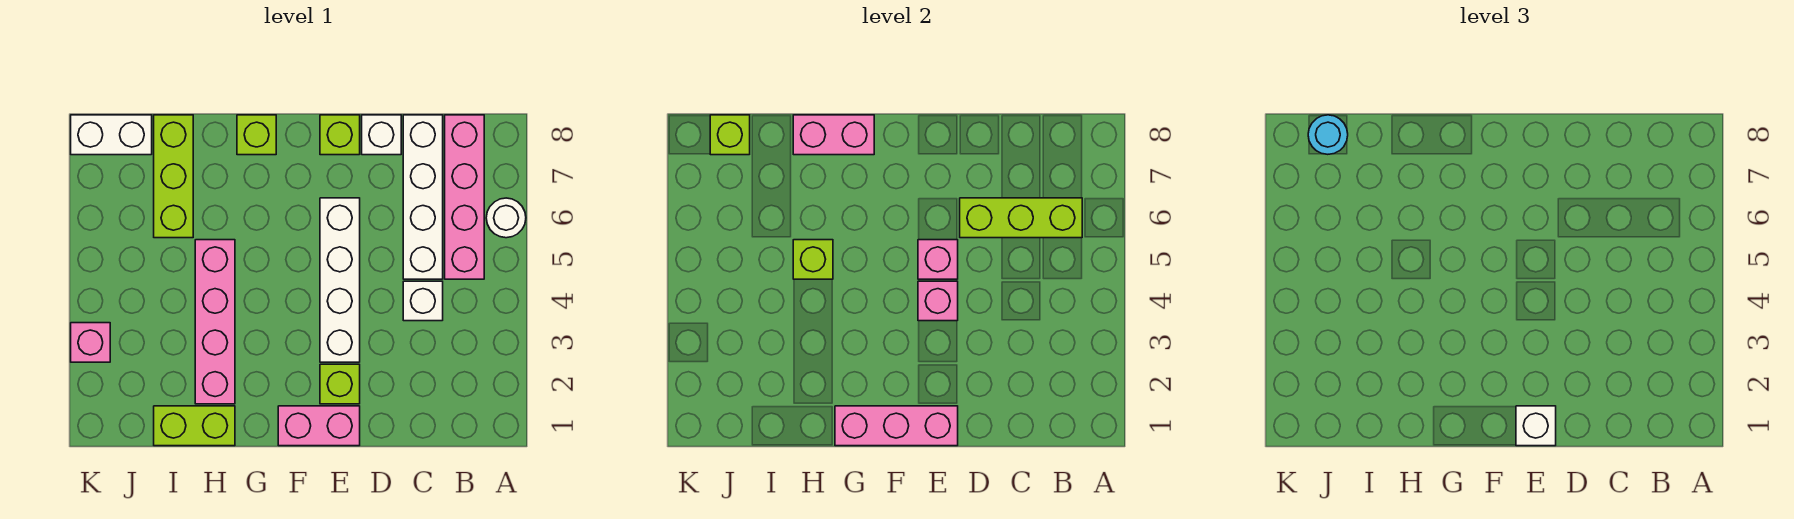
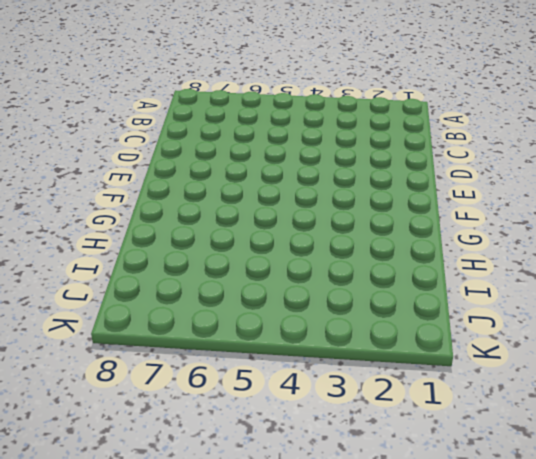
none -> white 1x1 round brick [486,198,526,238]
none -> pink 1x4 brick [445,115,484,279]
none -> white 1x1 brick [403,281,443,321]

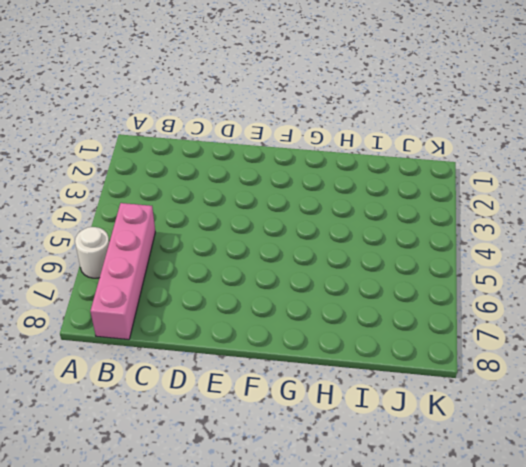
none -> white 1x1 brick [403,281,443,321]
none -> white 1x4 brick [403,115,443,279]
none -> white 1x1 brick [362,115,401,155]

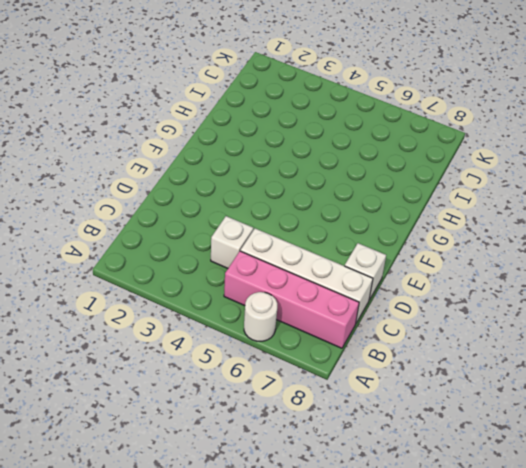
none -> pink 1x2 brick [278,406,360,446]
none -> lime 1x1 brick [320,364,360,404]
none -> white 1x4 brick [320,198,360,362]

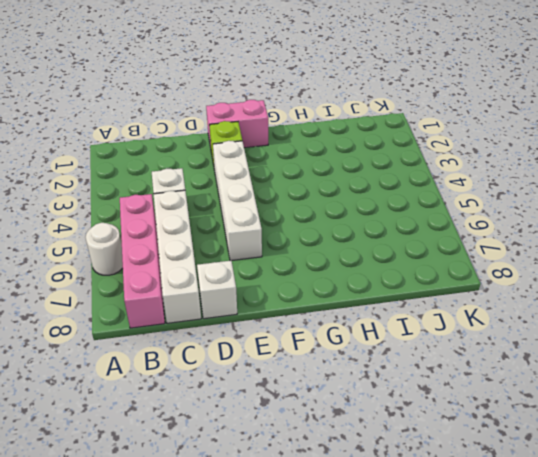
none -> lime 1x1 brick [320,115,360,155]
none -> lime 1x1 brick [237,115,276,155]
none -> lime 1x2 brick [154,406,235,446]

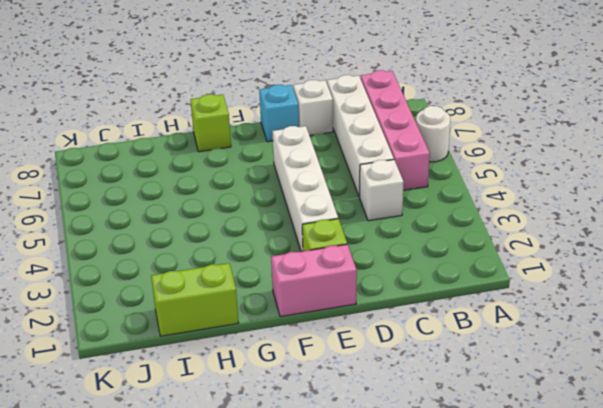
cyan 1x1 brick [259,85,299,142] -> lime 1x1 brick [320,115,360,155]
none -> pink 1x4 brick [195,240,235,404]
none -> lime 1x3 brick [154,115,193,238]
none -> white 1x2 brick [71,115,152,155]

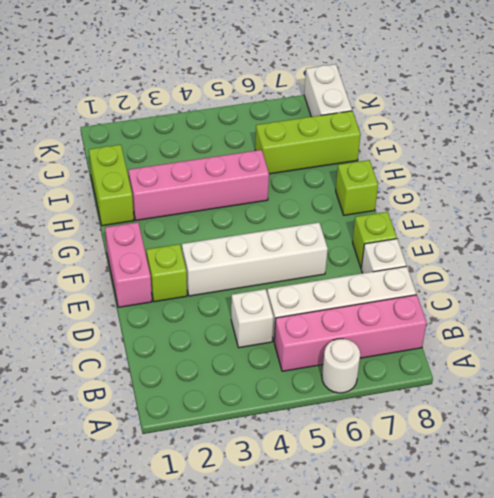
none -> pink 1x1 brick [71,323,110,362]
none -> lime 1x3 brick [960,198,1082,238]
none -> pink 1x3 brick [835,406,958,446]

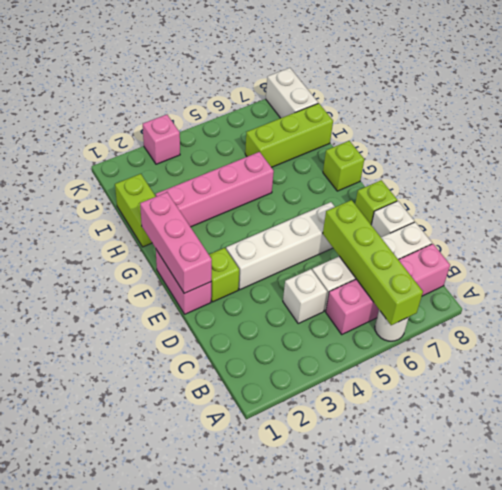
lime 1x4 brick [323,200,423,325] -> lime 1x3 brick [960,198,1082,238]
none -> pink 1x1 brick [918,281,958,321]
none -> pink 1x1 brick [918,240,958,279]
none -> pink 1x2 brick [793,115,874,155]

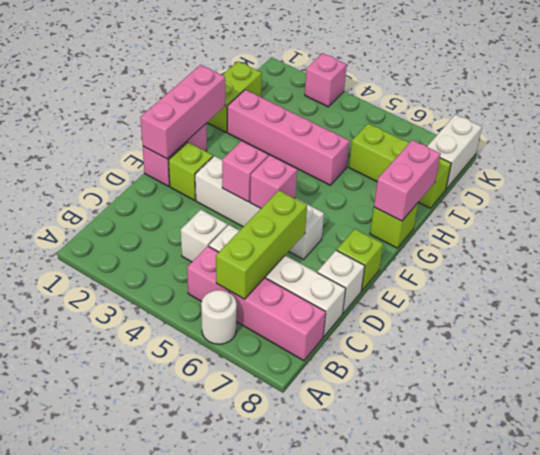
none -> lime 1x1 brick [793,240,833,279]
none -> lime 1x1 brick [710,115,750,155]
none -> white 1x1 brick [1516,406,1556,446]

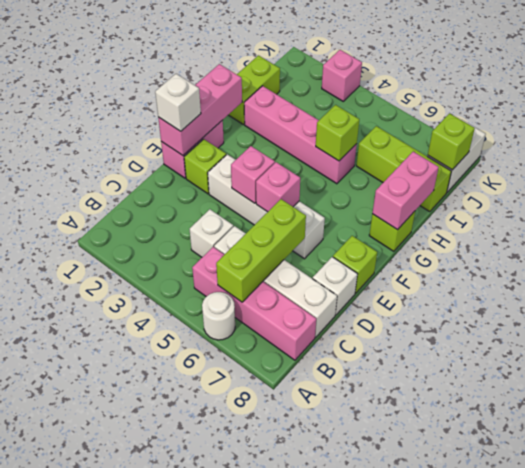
none -> cyan 1x1 round brick [1308,115,1348,154]

